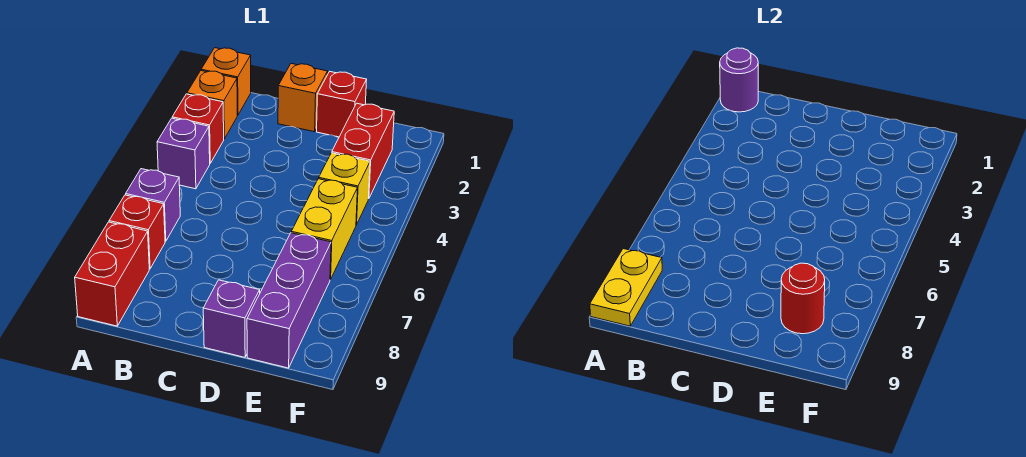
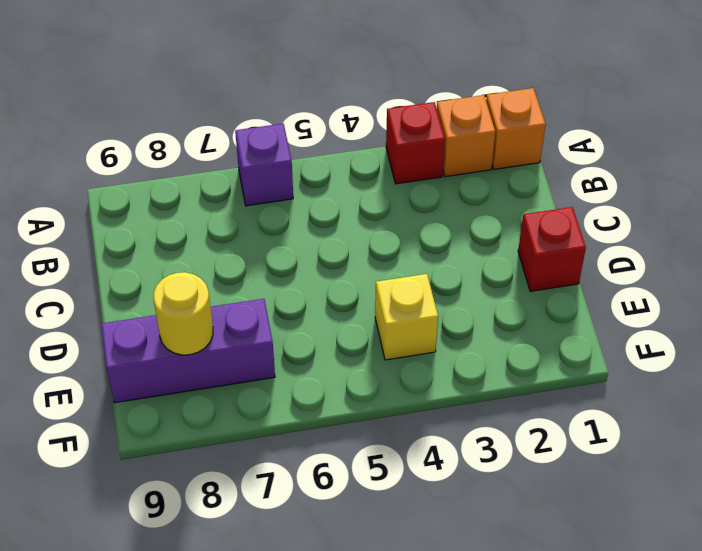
yellow 1x1 round brick [153,272,213,355] -> red 1x1 round brick [781,263,825,334]
none -> purple 1x1 brick [157,118,210,189]
none -> red 1x1 brick [109,195,165,269]
none -> red 1x2 brick [75,222,149,326]

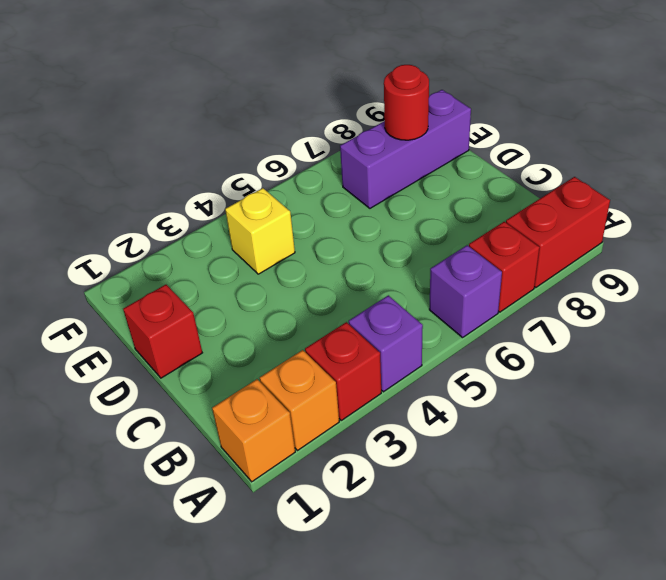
none -> orange 1x1 brick [278,64,328,132]
none -> purple 1x1 brick [203,280,260,357]
none -> red 1x2 brick [332,103,394,199]

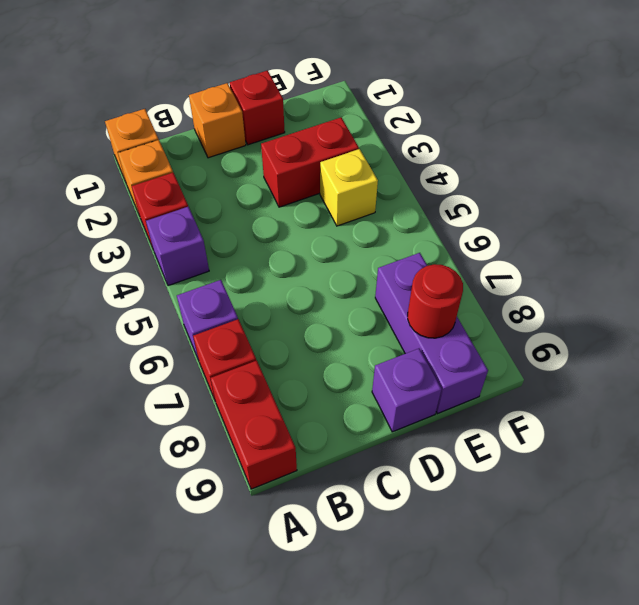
red 1x2 brick [261,117,359,207] -> red 1x2 brick turned to [332,103,394,199]
none -> yellow 1x2 brick [291,179,358,280]
none -> purple 1x1 round brick [720,48,758,112]
none -> yellow 1x2 plate [590,249,662,326]

